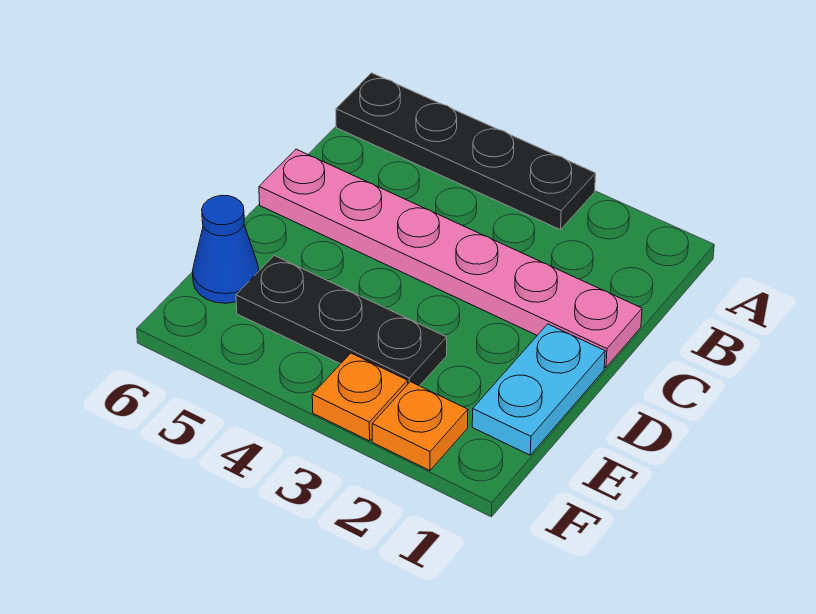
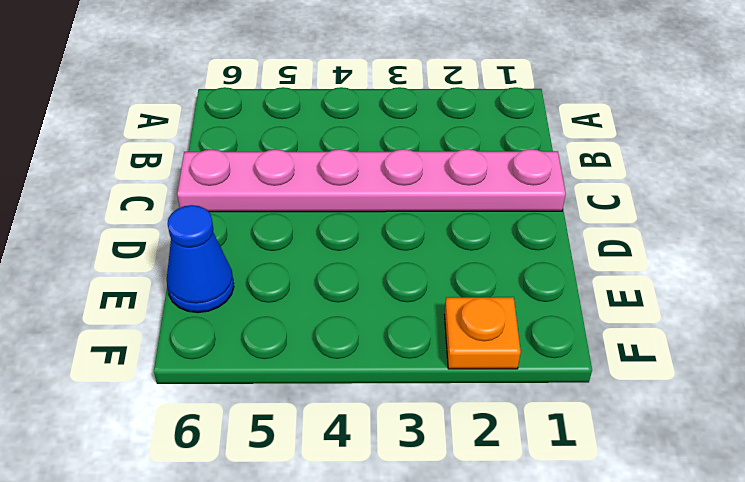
none -> black 1x4 plate [336,73,596,230]
none -> cyan 1x2 plate [472,324,605,455]

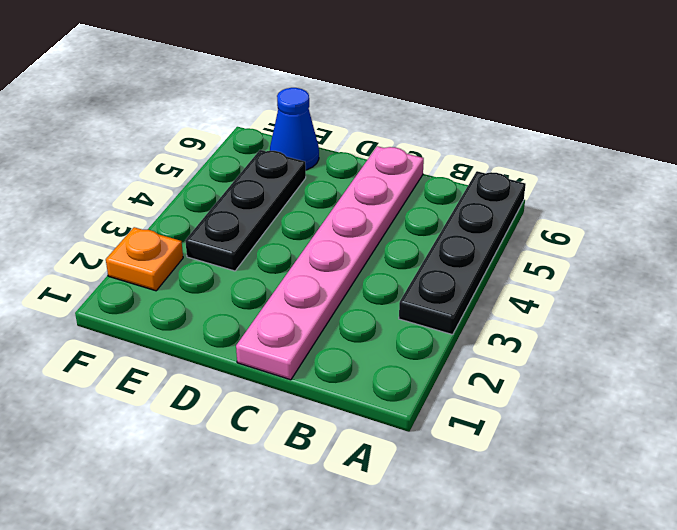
none -> cyan 1x2 plate [472,324,605,455]
none -> orange 1x1 plate [312,353,408,441]

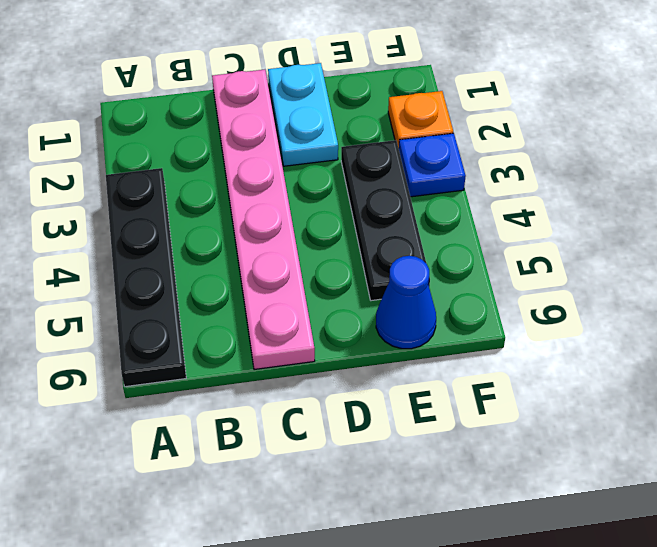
cyan 1x2 plate [268,63,338,166] -> cyan 1x2 plate turned to [472,324,605,455]
blue 1x1 plate [399,133,466,197] -> orange 1x1 plate [312,353,408,441]

